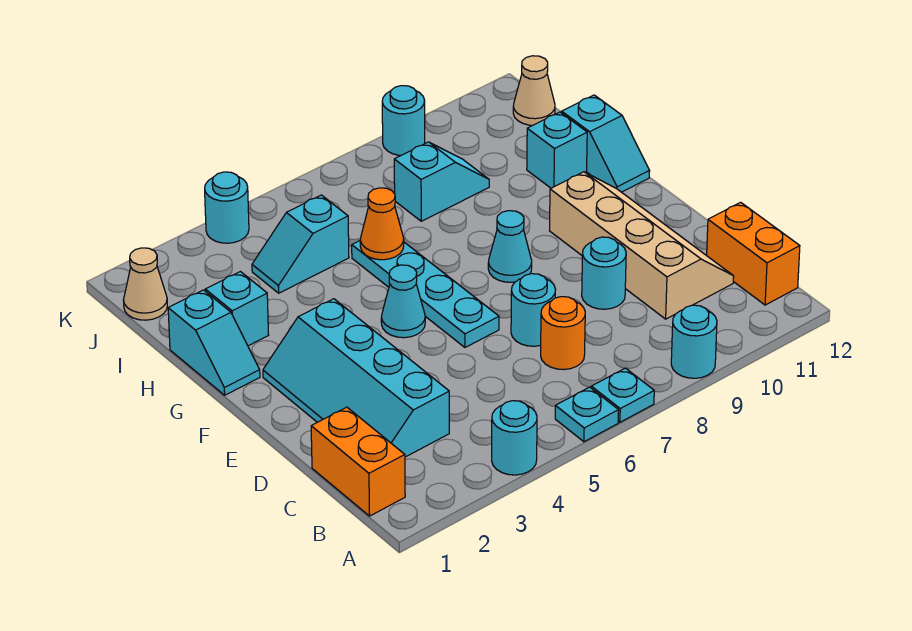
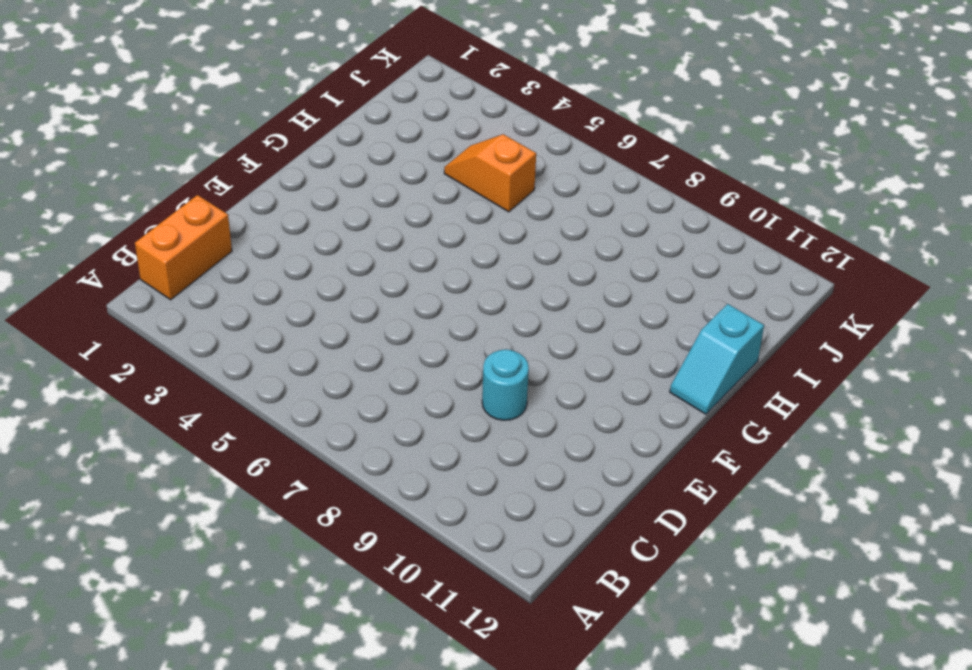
orange 1x2 slope [444,134,536,212] -> cyan 1x2 slope [252,195,349,293]
none -> cyan 1x1 round brick [492,401,537,475]
none -> cyan 1x1 plate [555,387,619,442]
none -> cyan 1x1 plate [591,368,654,422]

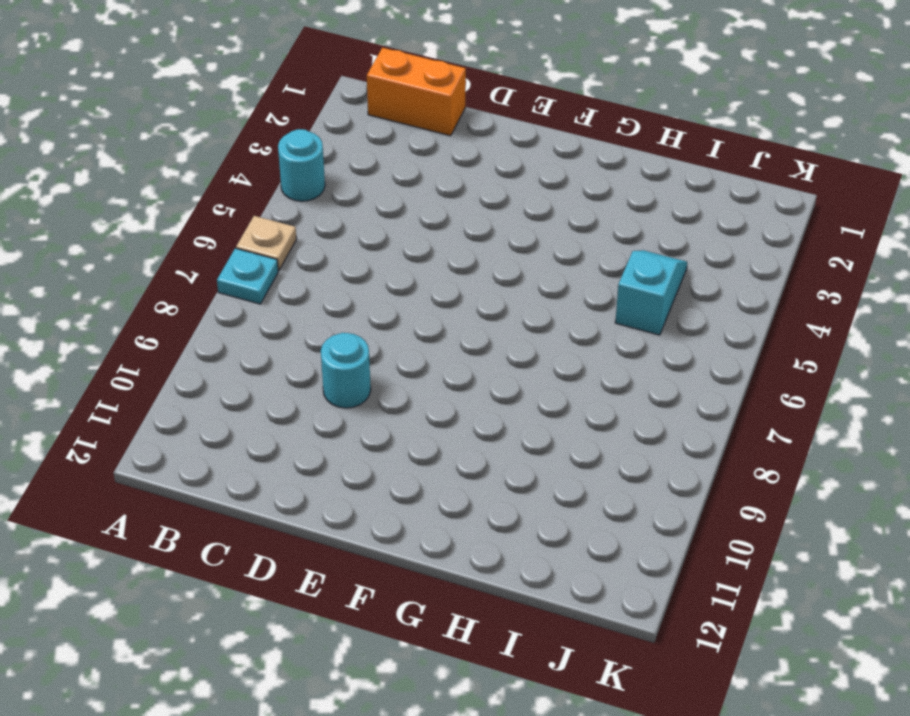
tan 1x1 plate [236,216,296,270] -> cyan 1x1 plate [555,387,619,442]
none -> cyan 1x1 round brick [671,305,717,378]
none -> orange 1x2 brick [707,202,800,305]
none -> cyan 2x4 slope [263,299,449,457]

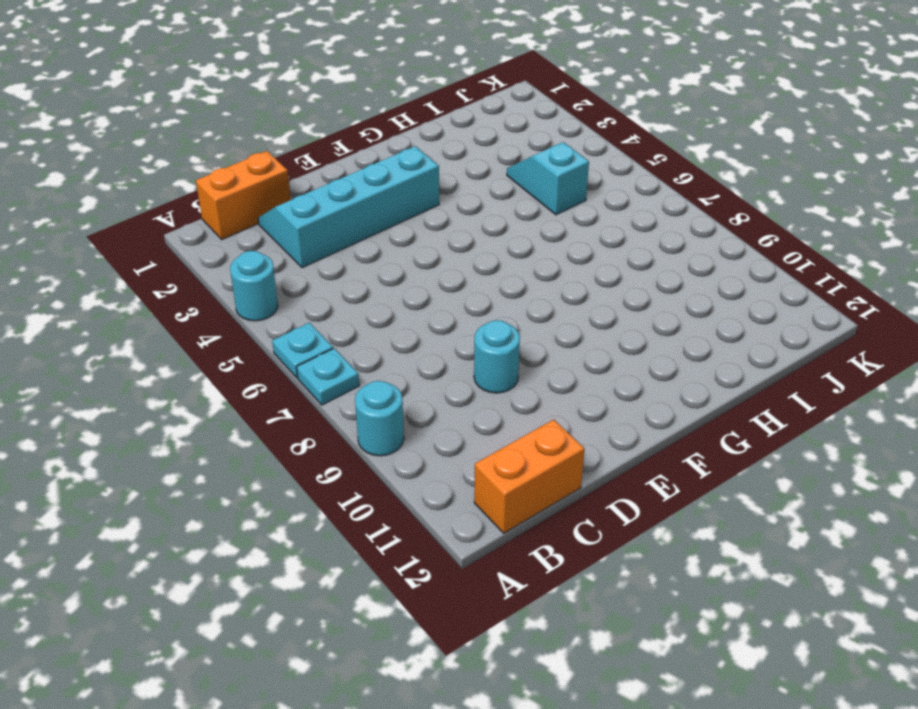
none -> orange 1x1 round brick [541,297,585,370]
none -> tan 2x4 slope [550,172,734,319]
none -> cyan 1x1 round brick [511,274,555,346]

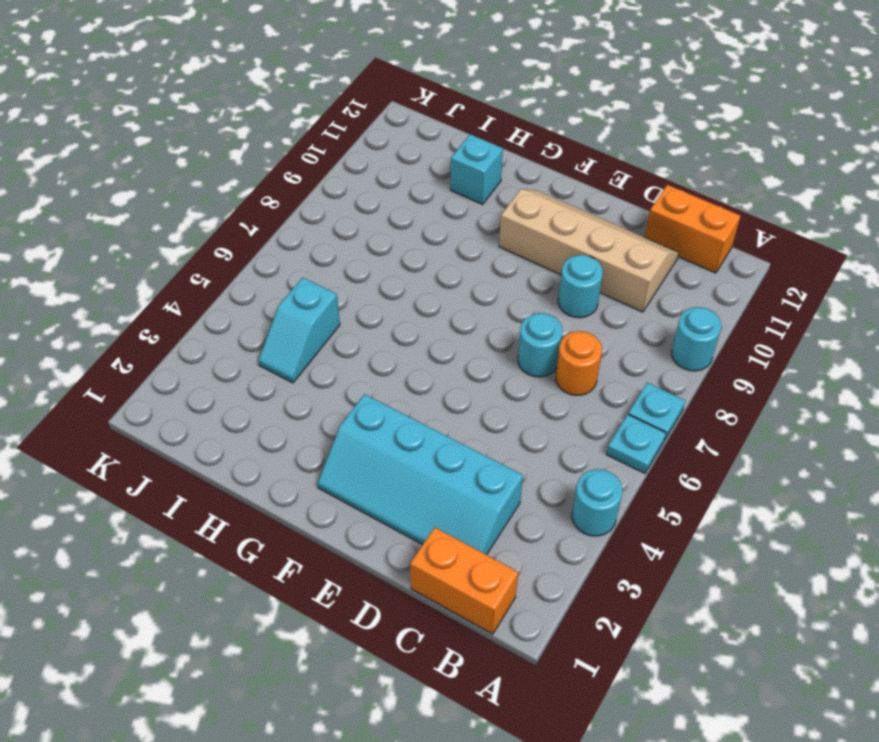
none -> cyan 1x4 plate [352,241,499,347]
none -> cyan 1x1 cone [381,265,425,338]
none -> cyan 1x1 cone [488,211,532,282]

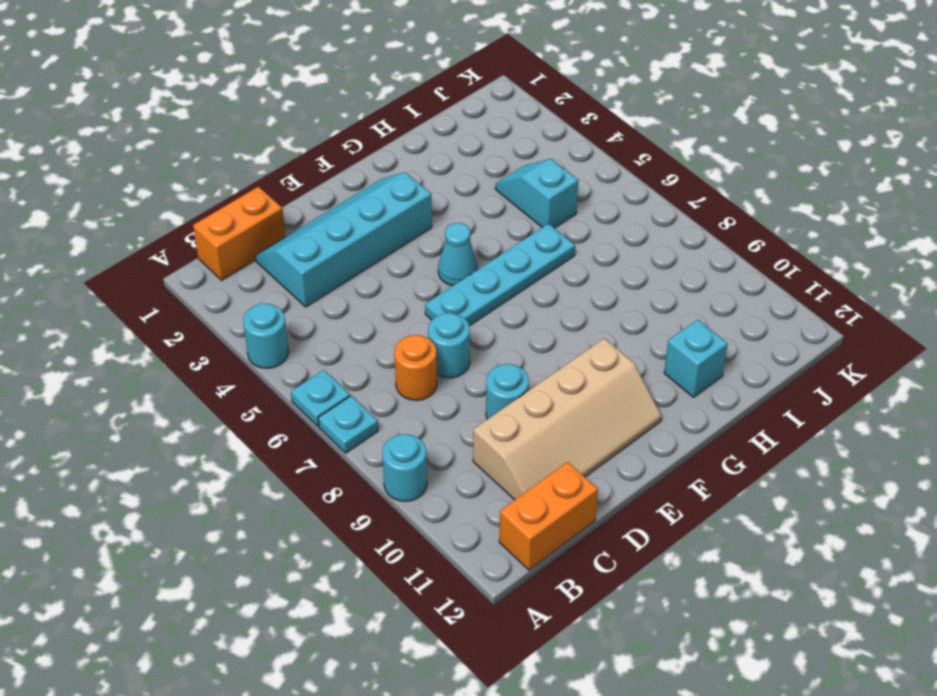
none -> cyan 1x1 cone [488,211,532,282]
none -> cyan 1x2 slope [168,290,260,395]
none -> cyan 1x2 slope [562,95,650,192]

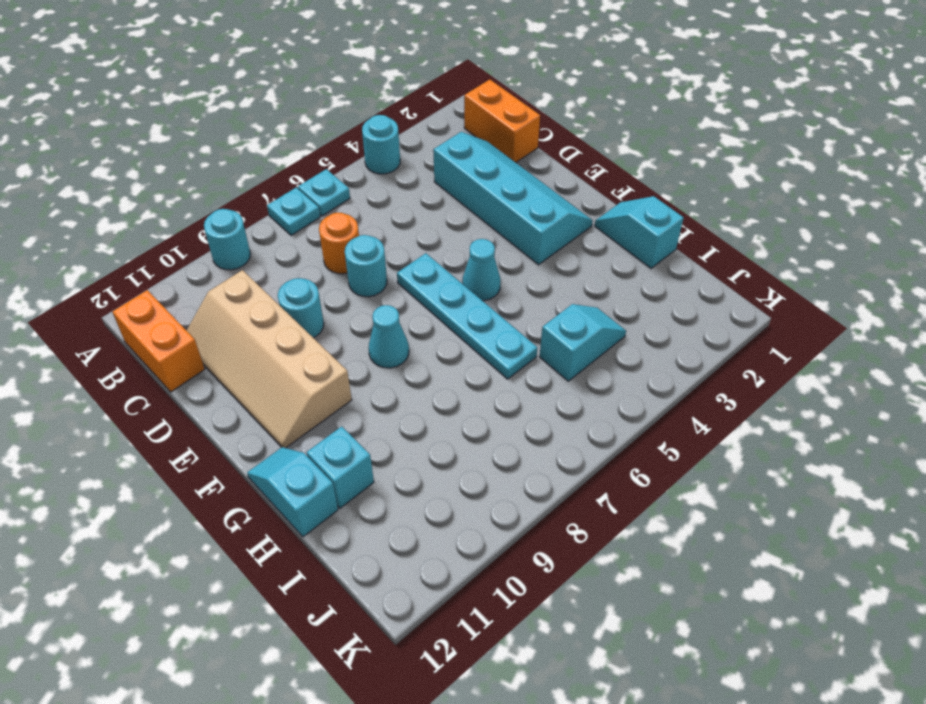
none -> cyan 1x1 brick [205,272,268,346]
none -> cyan 1x2 slope [394,142,489,221]
none -> tan 1x1 cone [124,248,167,320]

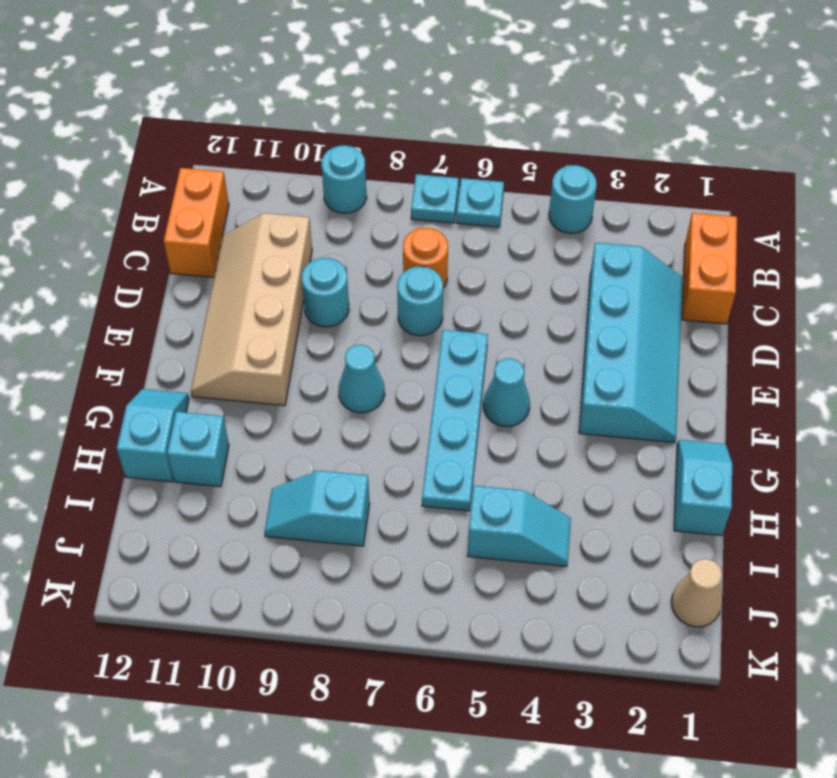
none -> cyan 1x1 brick [205,272,268,346]
none -> tan 1x1 cone [513,56,555,125]
none -> cyan 1x1 round brick [205,172,249,243]

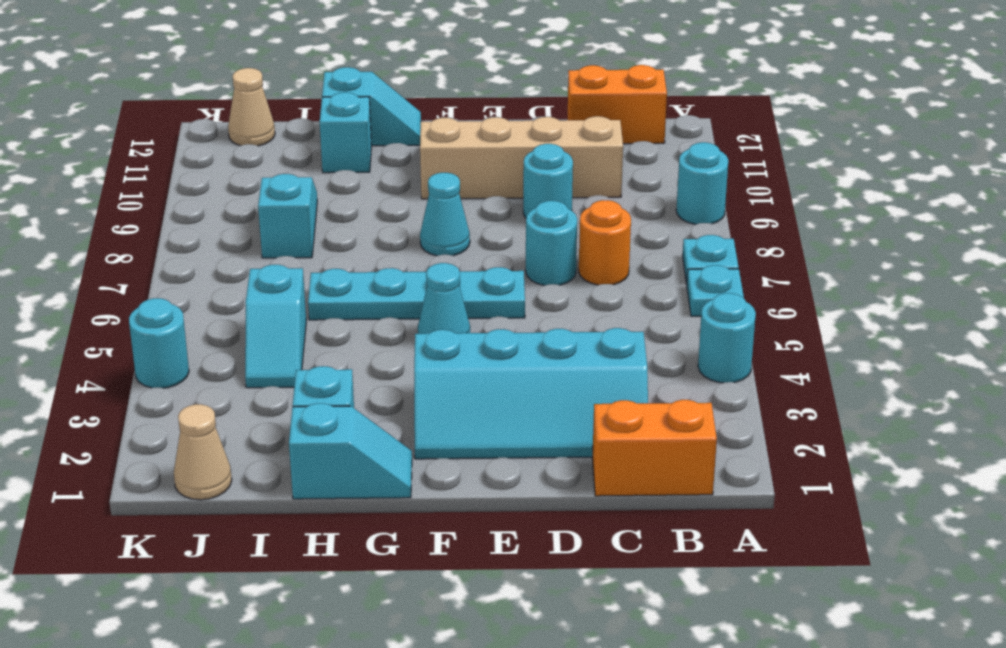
none -> cyan 1x1 round brick [382,86,425,155]
none -> orange 1x1 cone [360,188,404,260]

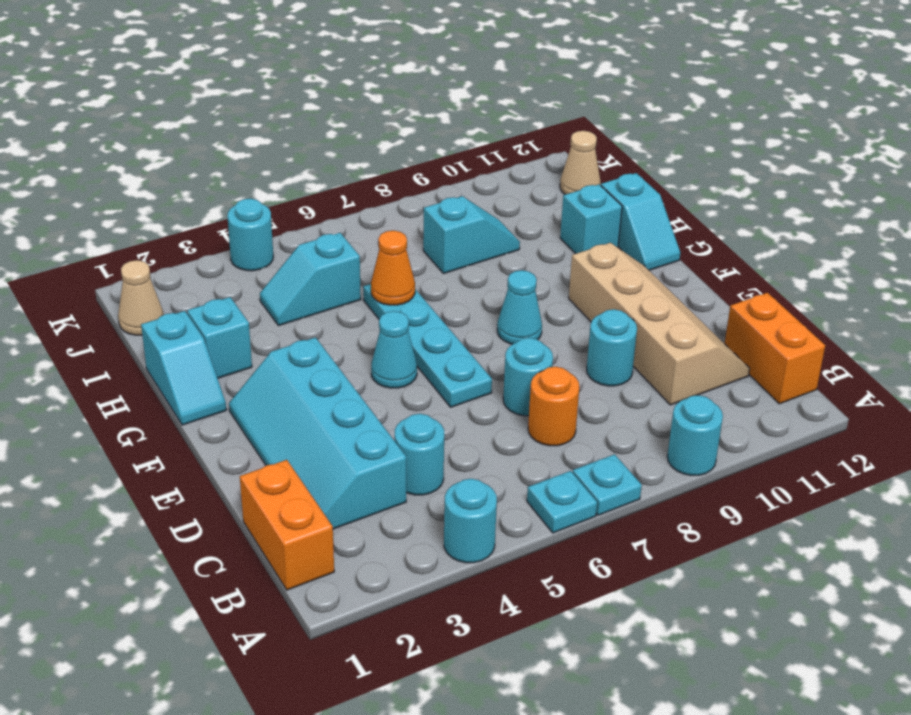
cyan 1x1 round brick [395,414,444,495] -> cyan 1x1 round brick moved to [382,86,425,155]

